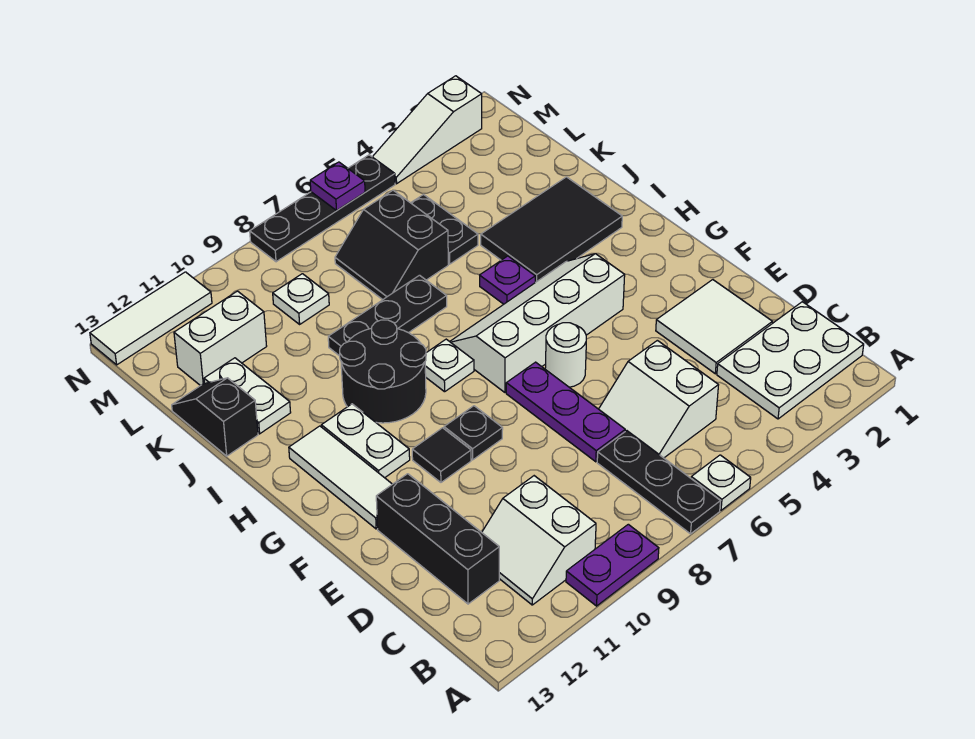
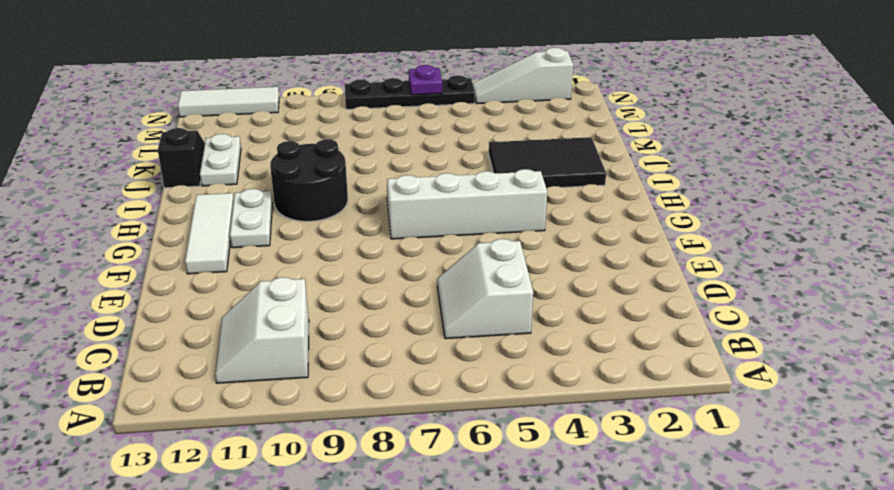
none -> white 1x1 plate [691,455,751,510]
none -> black 1x3 plate [597,431,720,534]
none -> purple 1x2 plate [566,524,659,606]
none -> white 2x3 plate [717,302,864,419]

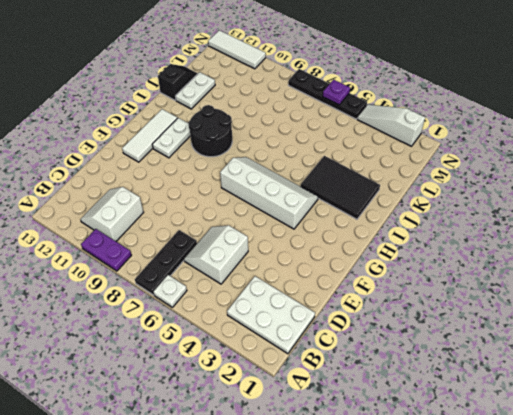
none -> black 1x3 brick [376,474,499,604]
none -> white 2x2 tile [656,280,772,374]
none -> purple 1x3 plate [506,362,625,462]
none -> white 1x1 round brick [545,323,586,387]

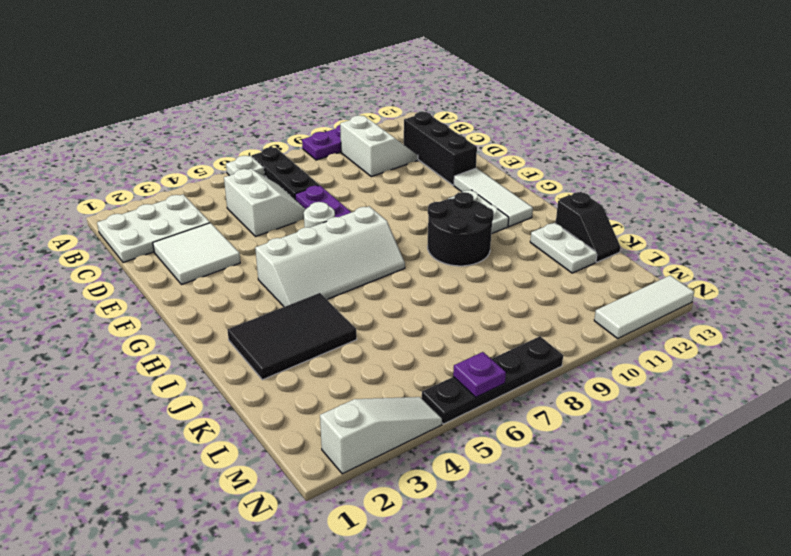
none -> black 1x1 plate [444,406,503,460]
none -> black 1x1 tile [412,428,471,482]
none -> white 1x1 plate [425,339,474,392]
none -> purple 1x1 plate [480,256,535,304]

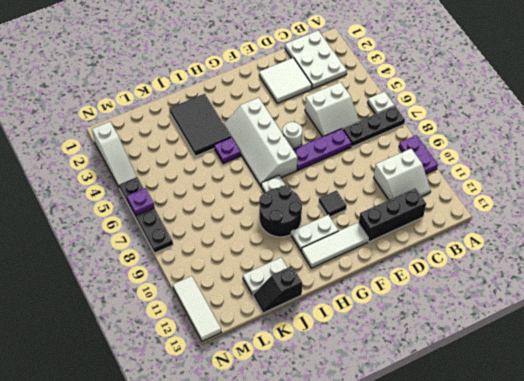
none -> black 1x1 plate [444,406,503,460]
none -> black 1x3 plate [328,275,447,356]
none -> black 1x2 plate [411,195,478,264]
none -> black 2x2 slope [335,190,448,300]

